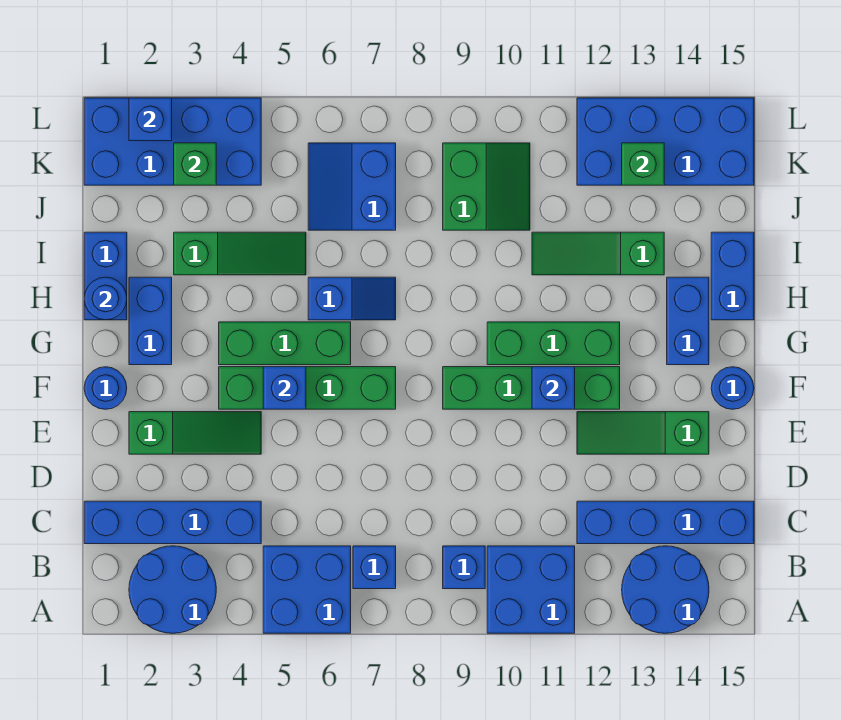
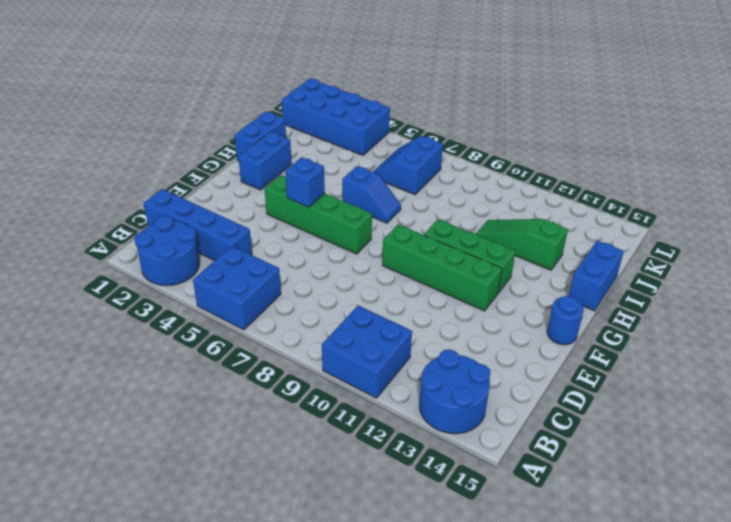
none -> blue 1x1 brick [353,546,396,589]
none -> blue 1x1 brick [443,546,485,589]
none -> blue 1x4 brick [577,501,754,544]
none -> green 1x3 slope [129,412,261,454]

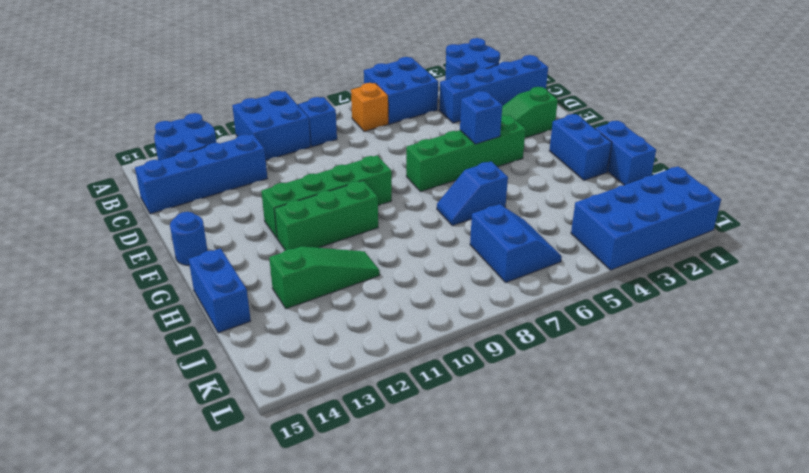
orange 1x1 brick [351,83,388,131] -> blue 1x1 brick [353,546,396,589]
none -> green 1x3 slope [577,412,709,454]
none -> blue 1x1 round brick [84,367,127,409]
none -> green 1x3 brick [219,322,351,365]
none -> blue 1x2 brick [667,277,709,365]

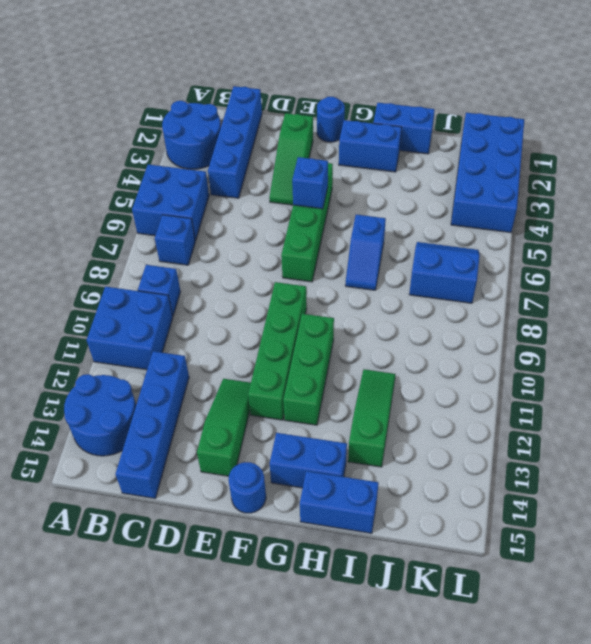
none -> green 1x3 brick [219,322,351,365]
none -> green 1x3 slope [174,232,306,275]
none -> green 2x2 slope [443,143,530,230]
none -> blue 2x4 brick [577,98,754,185]

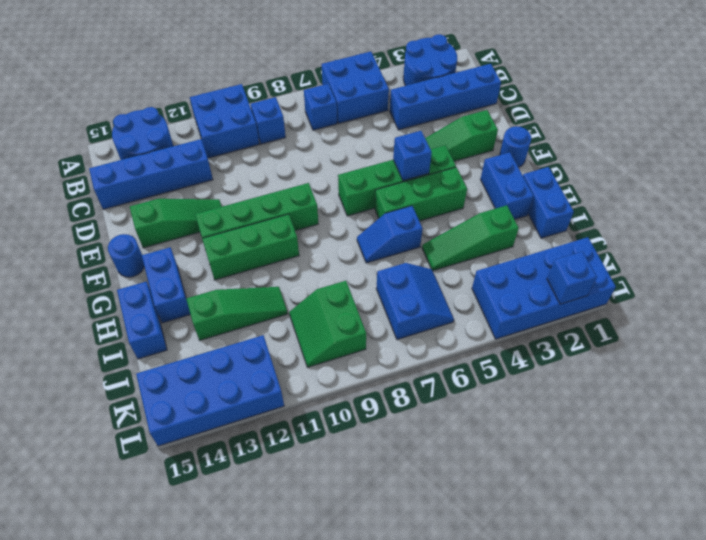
none -> blue 1x1 brick [532,367,575,409]
none -> blue 1x1 round brick [84,277,127,320]
none -> green 1x1 brick [174,143,216,185]
none -> green 1x1 brick [622,143,664,185]

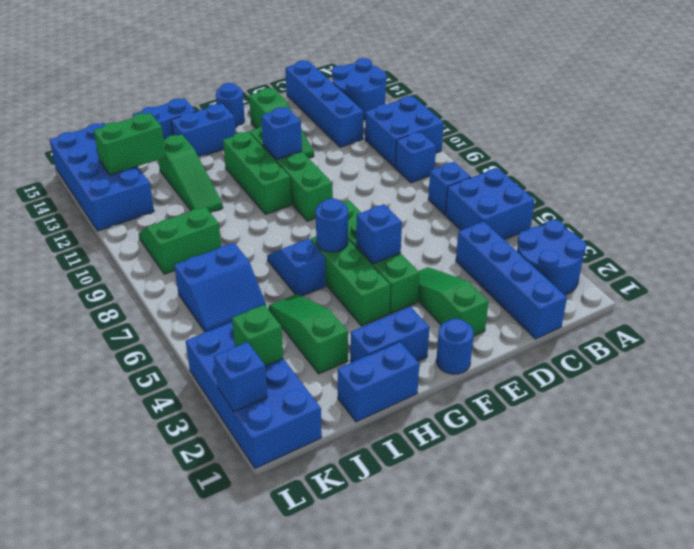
blue 1x1 round brick [316,199,348,252] -> blue 1x1 round brick moved to [84,277,127,320]
green 1x2 brick [94,113,166,175] -> green 1x1 brick [622,143,664,185]

